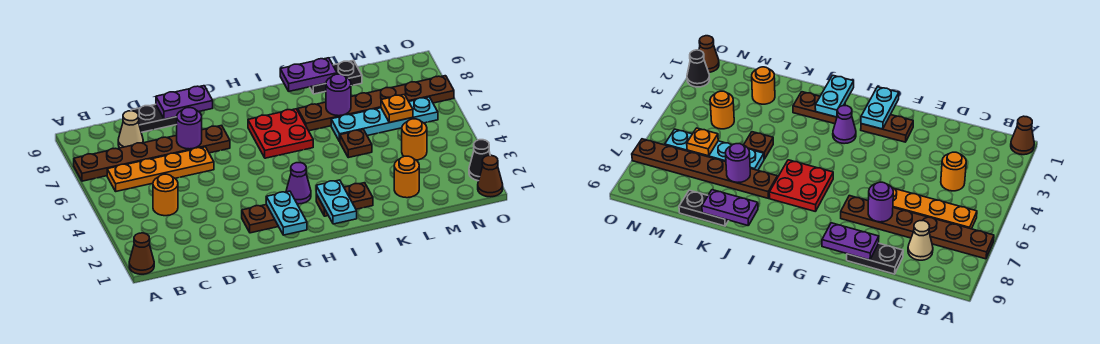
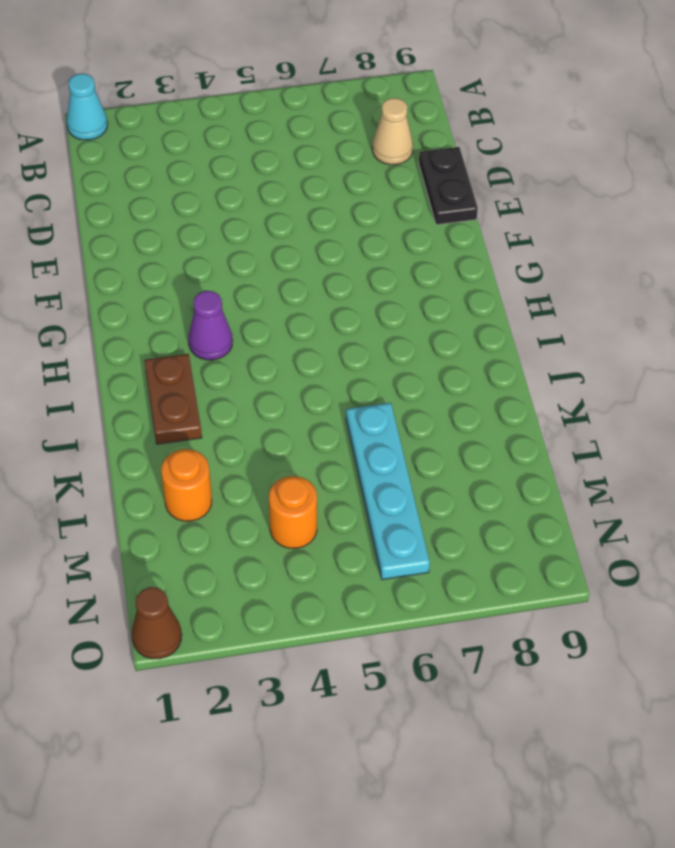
cyan 1x1 cone [67,73,108,140] -> brown 1x1 cone [129,233,154,274]
none -> brown 1x6 plate [74,125,230,181]
none -> orange 1x4 plate [107,147,214,191]
none -> orange 1x1 round brick [153,174,178,216]

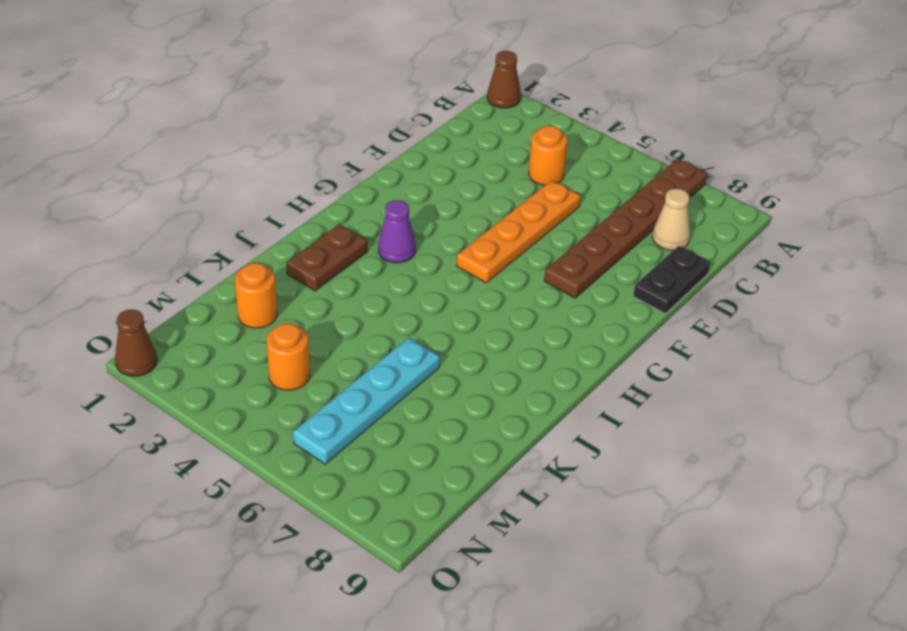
orange 1x4 plate [457,180,581,283] -> orange 1x4 plate moved to [107,147,214,191]
none -> brown 1x2 plate [242,205,278,233]
none -> red 2x2 plate [248,109,313,158]
none -> brown 1x6 plate [298,76,454,131]

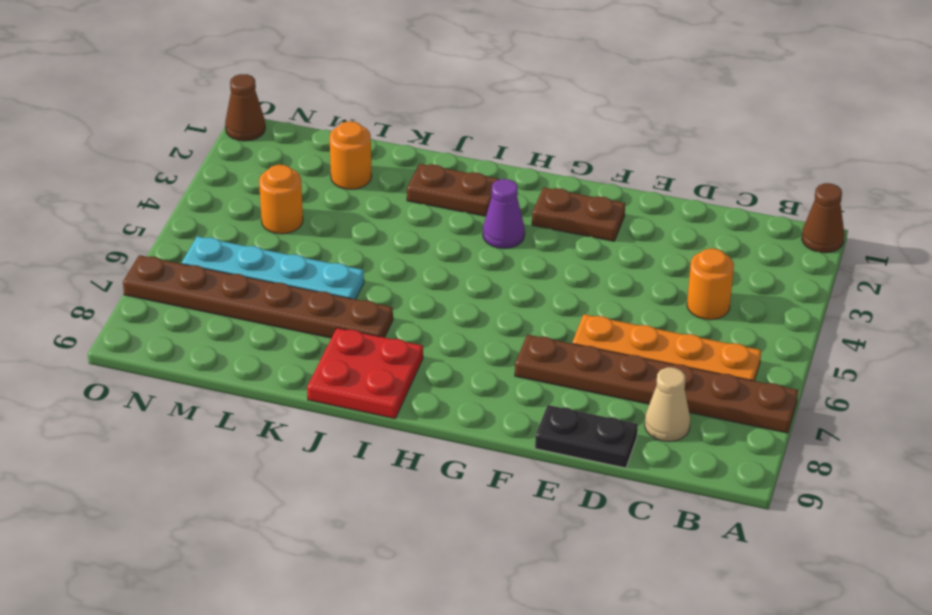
red 2x2 plate [307,328,423,419] -> red 2x2 plate moved to [248,109,313,158]
none -> brown 1x1 plate [340,130,372,158]
none -> black 1x2 plate [310,60,362,94]
none -> black 1x1 cone [469,140,490,181]

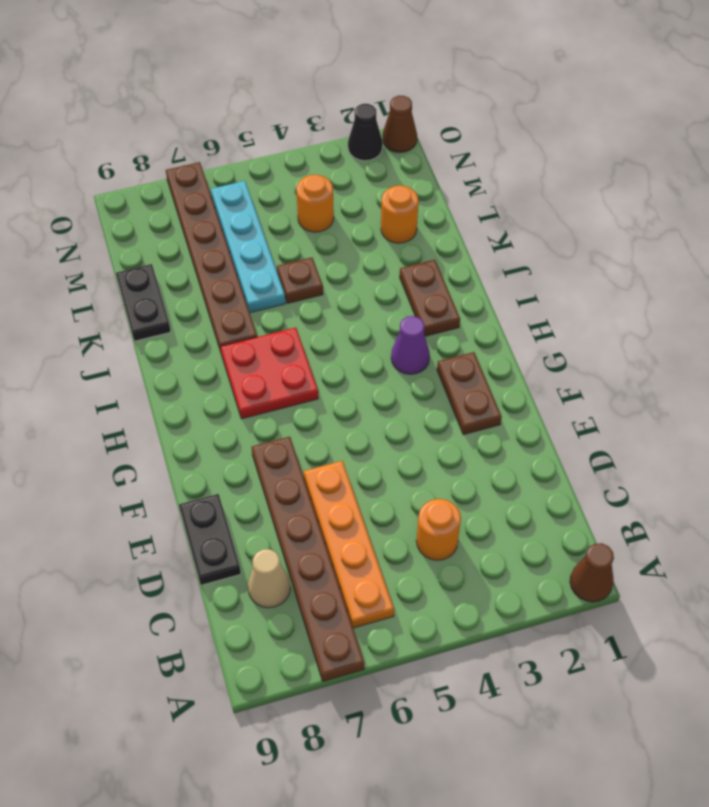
none -> purple 1x1 round brick [177,108,202,149]
none -> purple 1x2 plate [156,86,213,119]
none -> cyan 1x2 plate [266,191,307,235]

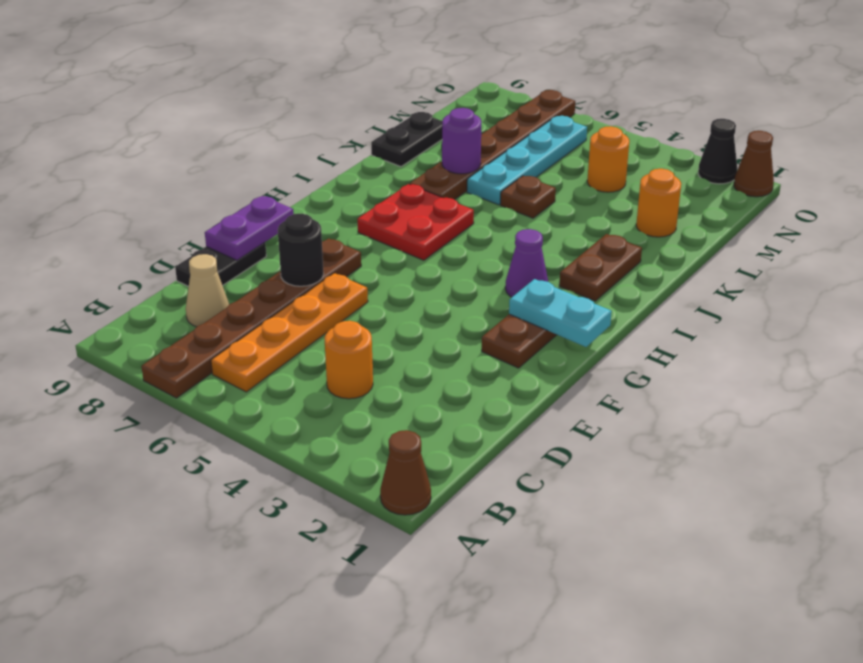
black 1x1 round brick [278,214,324,286] -> purple 1x1 round brick [177,108,202,149]
none -> cyan 1x2 plate [316,180,357,224]
none -> purple 1x2 plate [280,58,337,91]
none -> orange 1x1 plate [381,94,413,123]

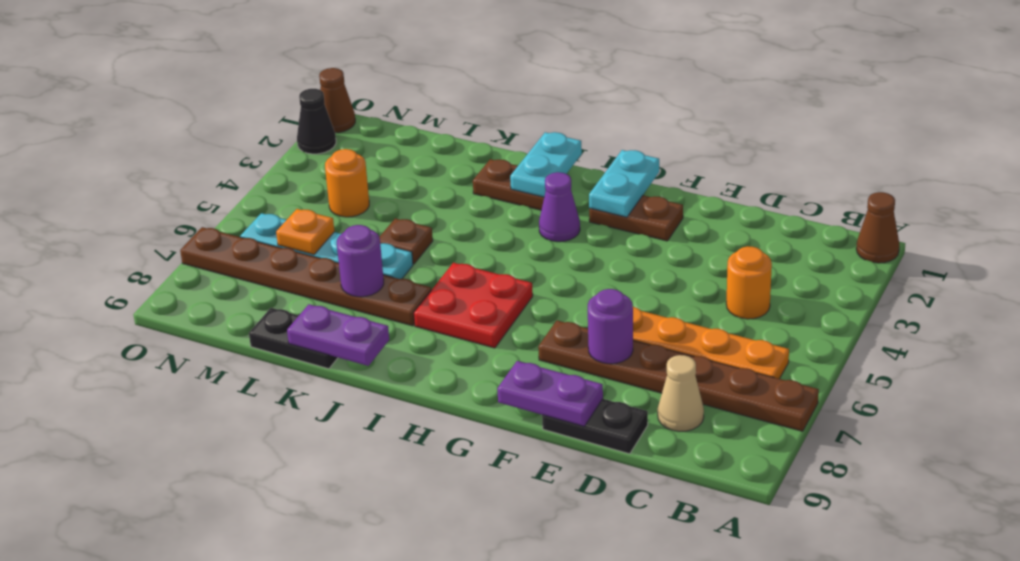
none -> orange 1x1 round brick [394,156,419,198]

